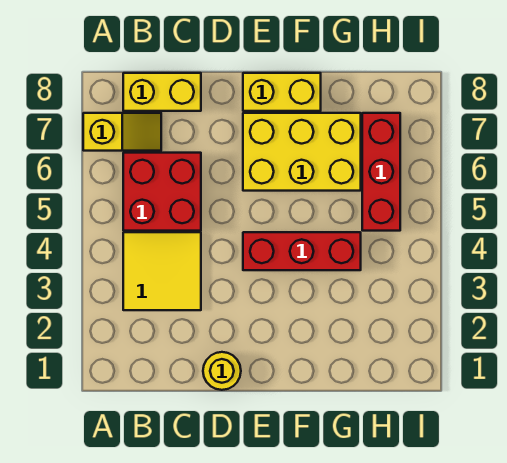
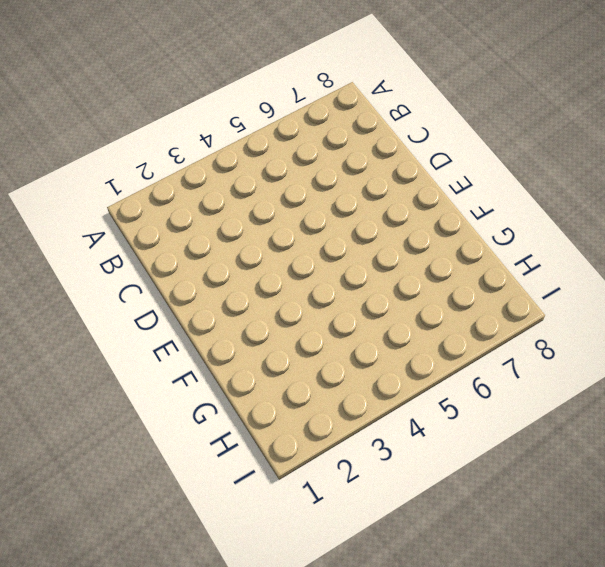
none -> yellow 1x2 slope [83,113,161,151]
none -> yellow 2x2 tile [123,232,201,310]

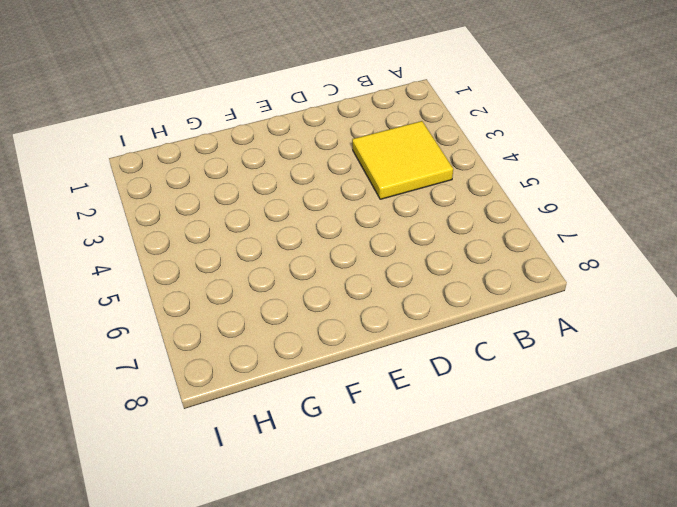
none -> yellow 1x2 slope [83,113,161,151]
none -> red 2x2 brick [123,153,201,231]

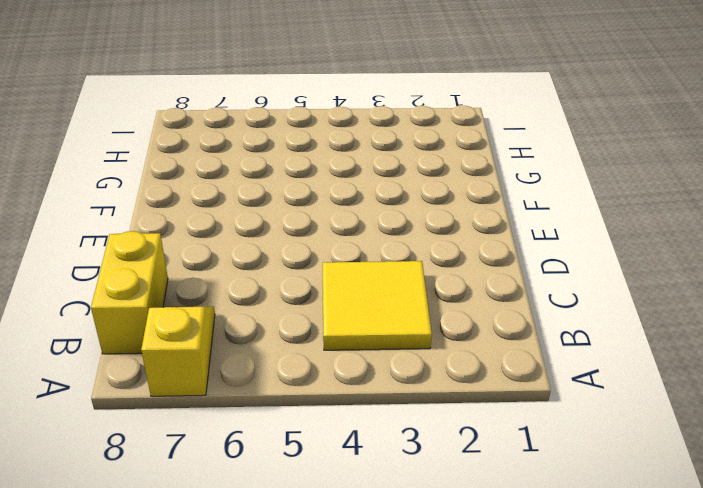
none -> red 2x2 brick [123,153,201,231]
none -> yellow 1x1 round brick [203,352,241,390]

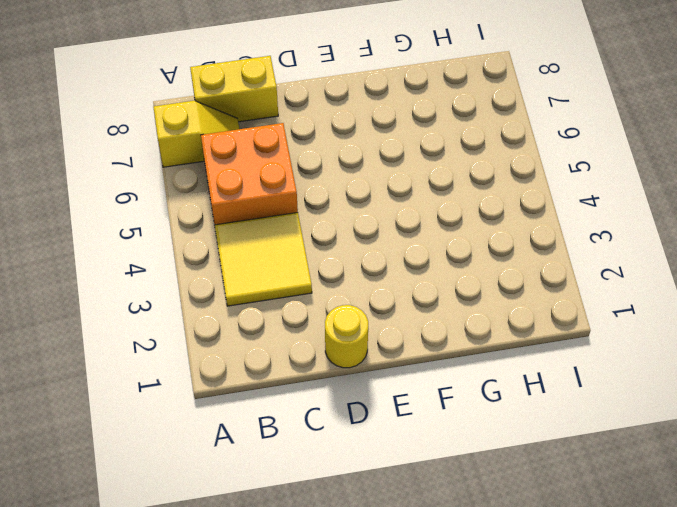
orange 2x2 brick [201,123,298,225] -> red 2x2 brick [123,153,201,231]
none -> red 1x3 brick [243,232,361,270]
none -> yellow 2x3 brick [243,113,361,191]

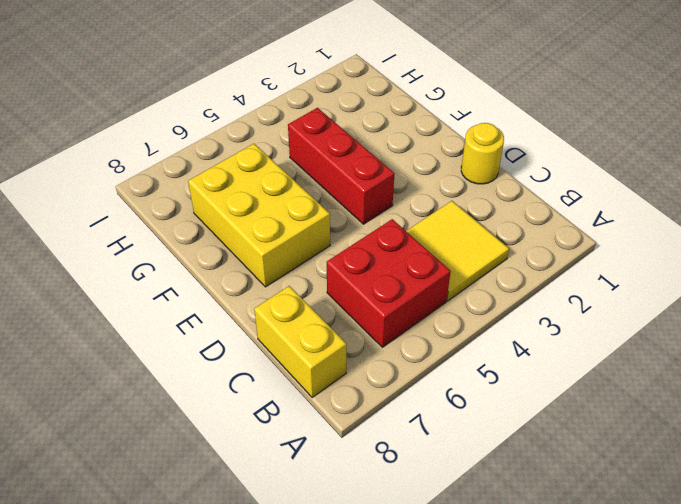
none -> yellow 1x2 slope [83,113,161,151]
none -> yellow 1x2 brick [243,73,321,111]

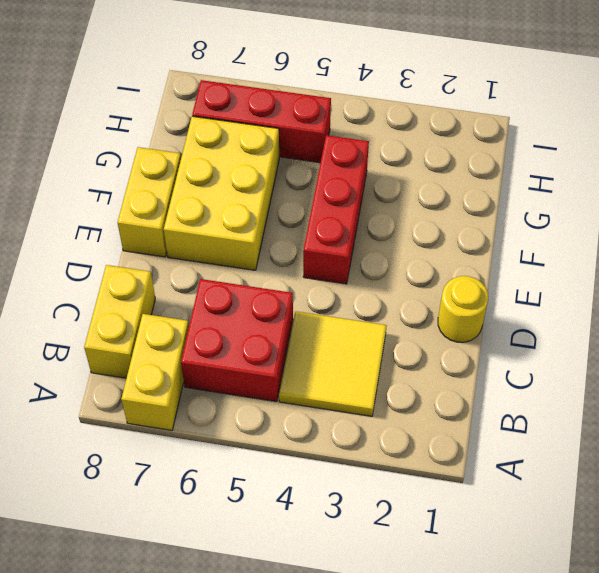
yellow 1x2 brick [121,314,189,430] -> yellow 1x2 slope [83,113,161,151]

